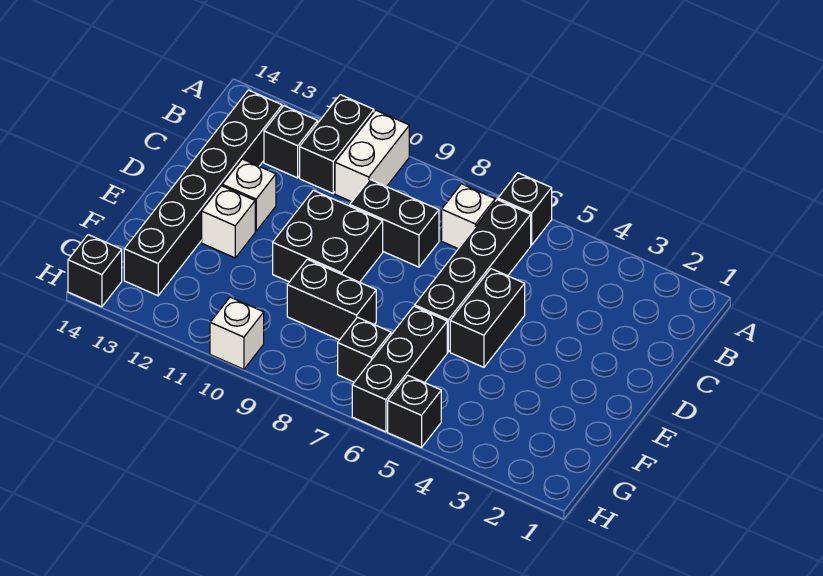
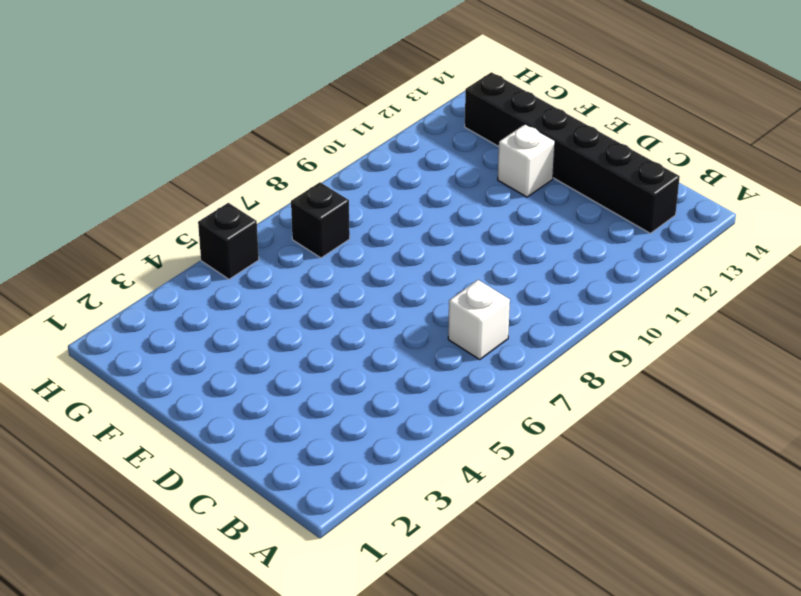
none -> black 1x1 brick [498,173,552,245]
none -> white 1x2 brick [335,110,409,202]
none -> black 1x2 brick [300,95,374,193]

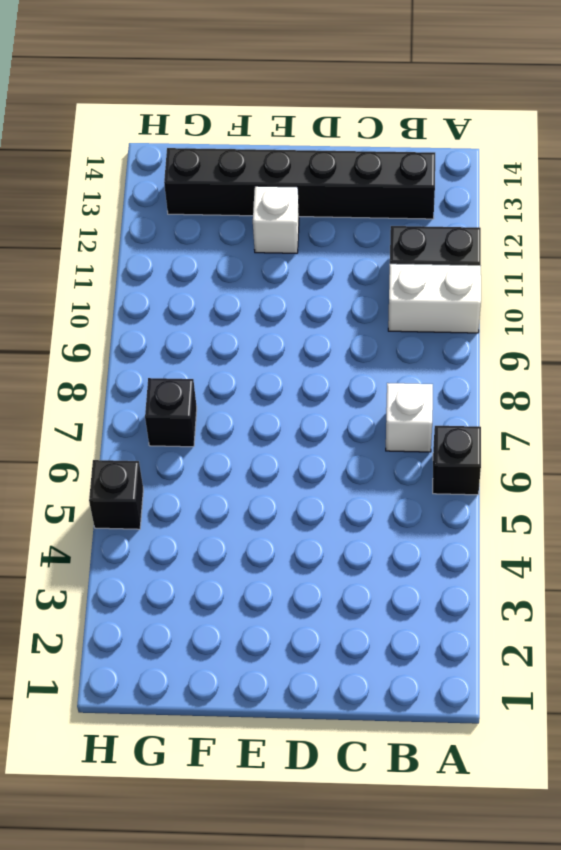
none -> black 1x4 brick [415,200,531,352]
none -> black 1x1 brick [264,106,318,178]
none -> black 1x2 brick [350,179,439,267]

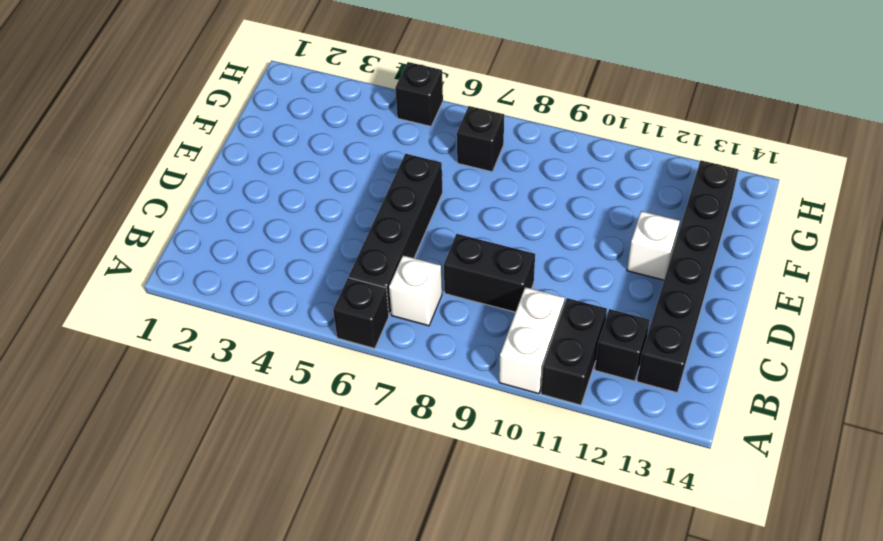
none -> black 1x2 brick [450,269,525,367]
none -> black 2x2 brick [273,190,383,282]
none -> white 1x1 brick [222,159,276,231]

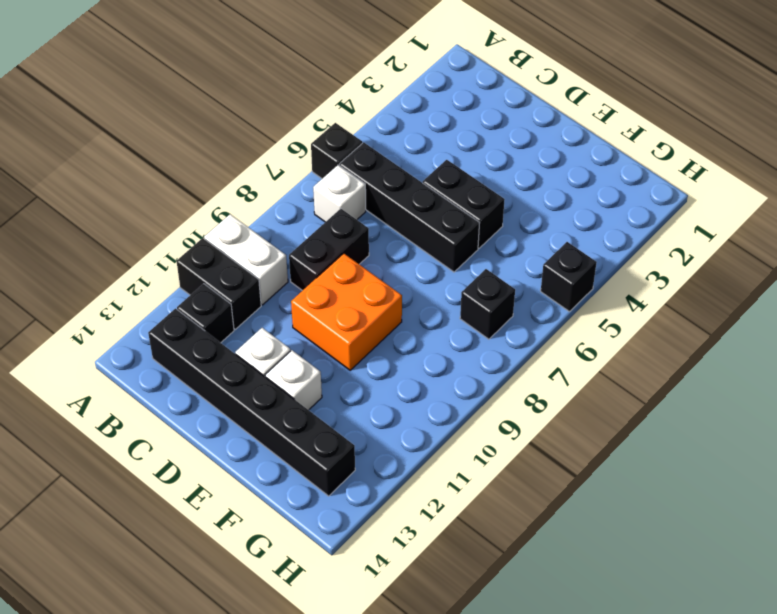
orange 2x2 brick [291,253,402,370] -> black 2x2 brick [273,190,383,282]
none -> black 1x3 brick [352,306,447,432]
none -> black 1x2 brick [287,259,376,340]
none -> white 1x1 brick [210,297,264,369]

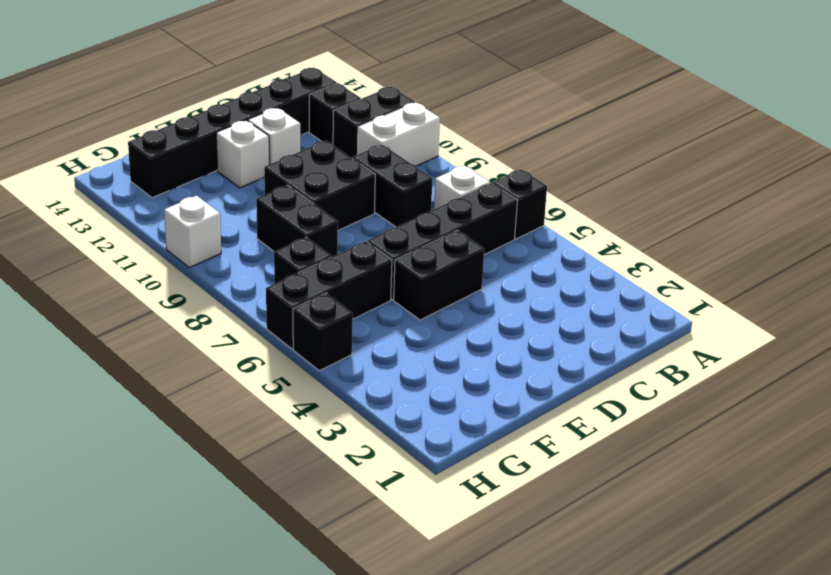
none -> black 1x1 brick [68,235,122,307]

